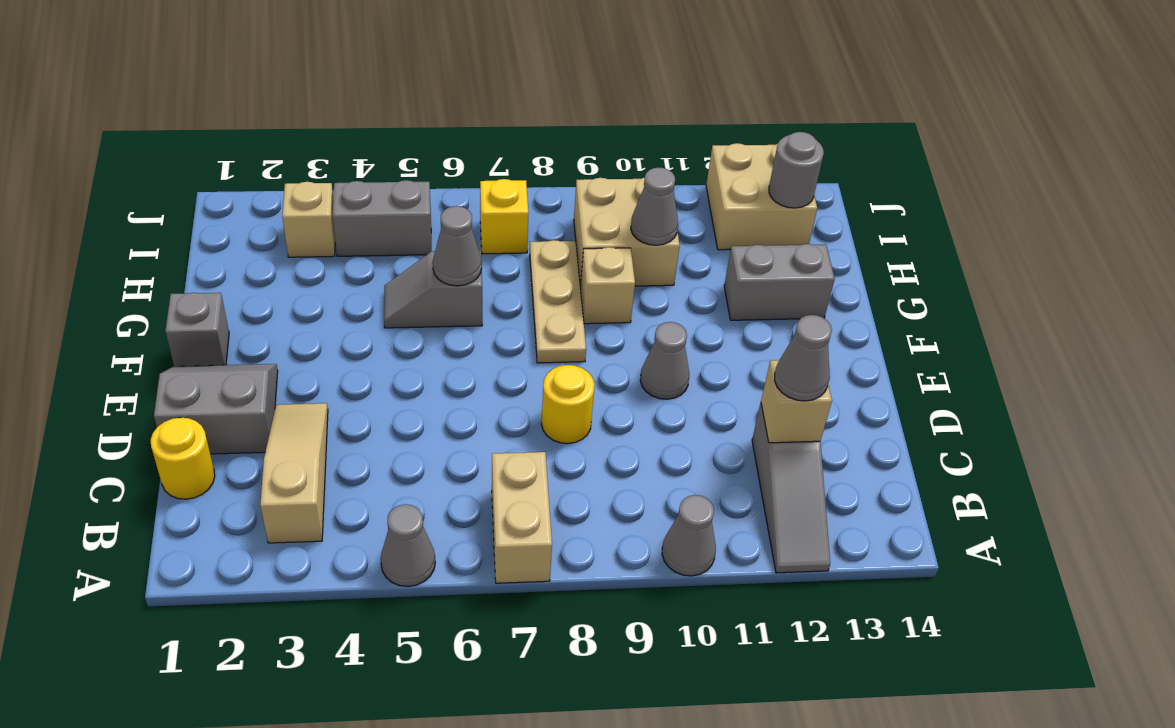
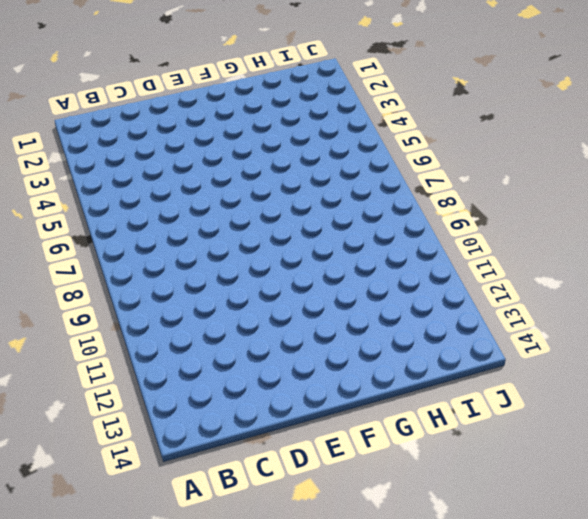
none -> grey 1x1 cone [381,504,435,587]
none -> tan 1x2 brick [492,452,552,583]
none -> grey 1x1 cone [662,495,716,576]

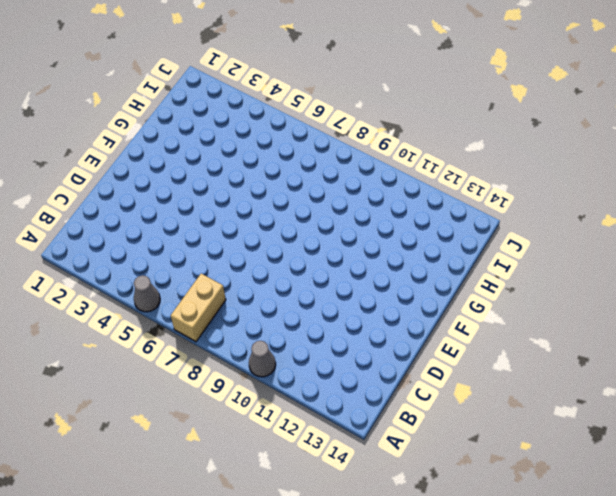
none -> grey 1x3 slope [752,403,830,573]
none -> tan 1x3 slope [260,403,328,543]
none -> yellow 1x1 round brick [151,418,215,499]

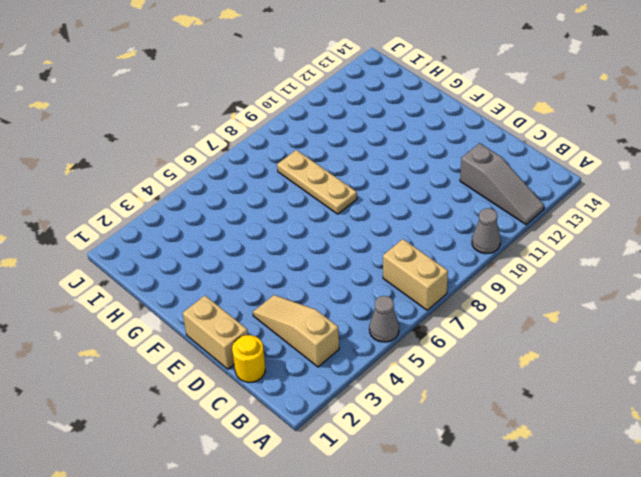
tan 1x2 brick [183,296,248,369] -> grey 2x2 slope [154,364,278,454]
none -> yellow 1x1 round brick [542,365,595,444]
none -> grey 1x1 cone [640,322,689,399]
none -> grey 1x1 brick [165,293,229,366]

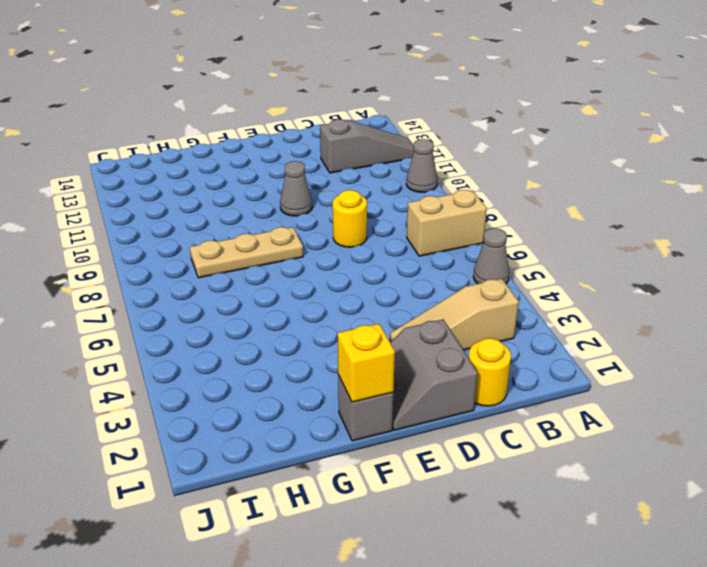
yellow 1x1 brick [338,324,395,402] -> yellow 1x1 brick moved to [480,179,528,254]
none -> grey 1x2 slope [384,251,482,328]
none -> tan 1x1 brick [580,247,635,324]
none -> grey 1x2 brick [724,244,835,320]

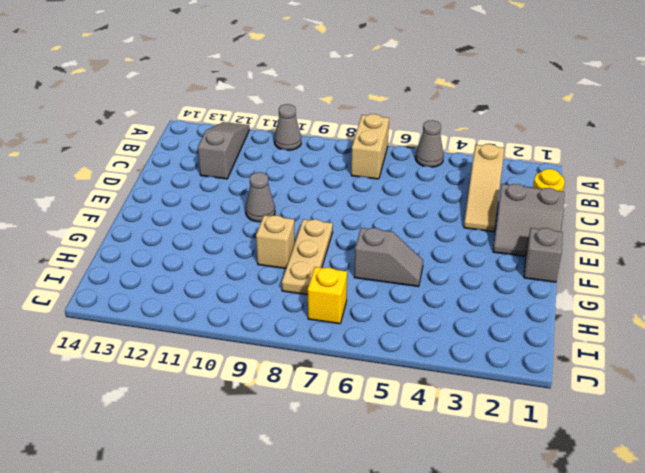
none -> yellow 1x1 round brick [542,365,595,444]
none -> grey 1x2 brick [724,244,835,320]
none -> tan 2x2 brick [574,178,680,287]

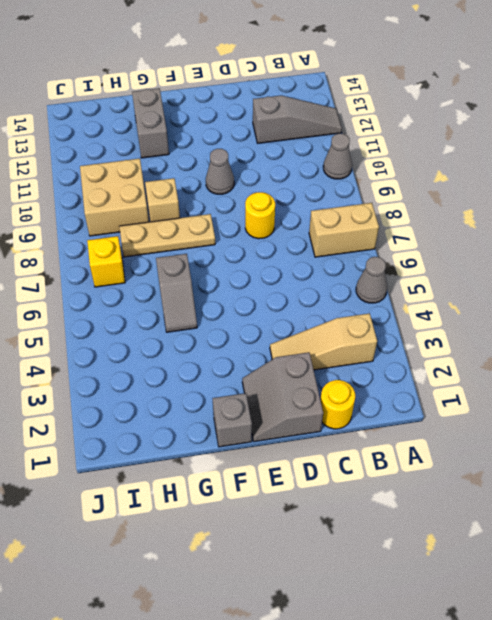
none -> tan 1x1 brick [282,182,335,257]
none -> grey 1x2 brick [333,180,431,256]
none -> tan 2x2 brick [706,143,817,250]

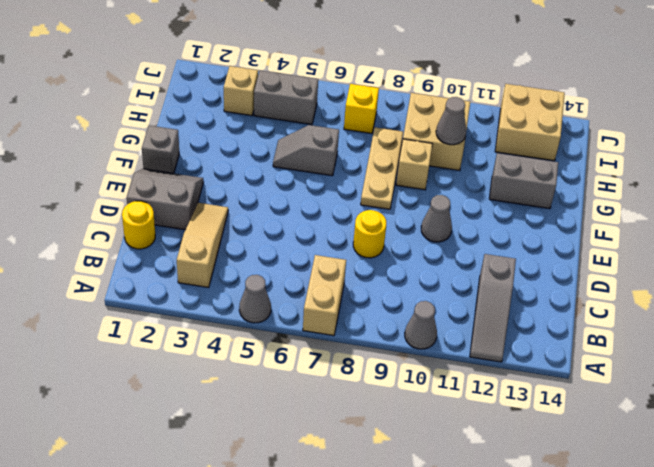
none -> tan 1x1 brick [761,360,832,443]
none -> grey 1x1 cone [433,206,482,286]
none -> grey 1x1 round brick [769,132,824,208]

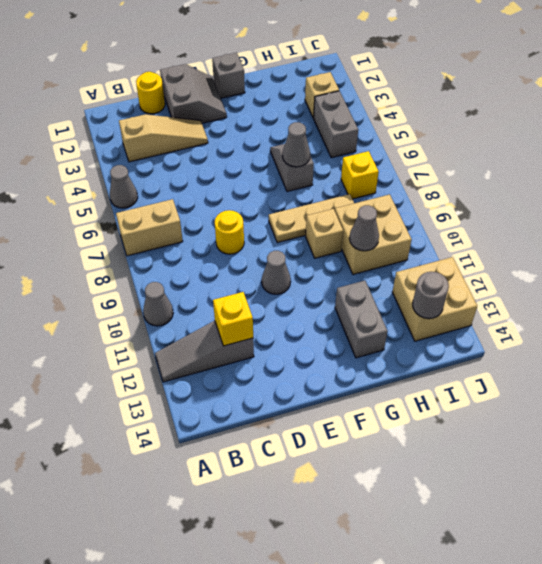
yellow 1x1 brick [213,292,253,346] -> tan 1x1 brick [761,360,832,443]
none -> grey 1x1 cone [775,315,832,401]

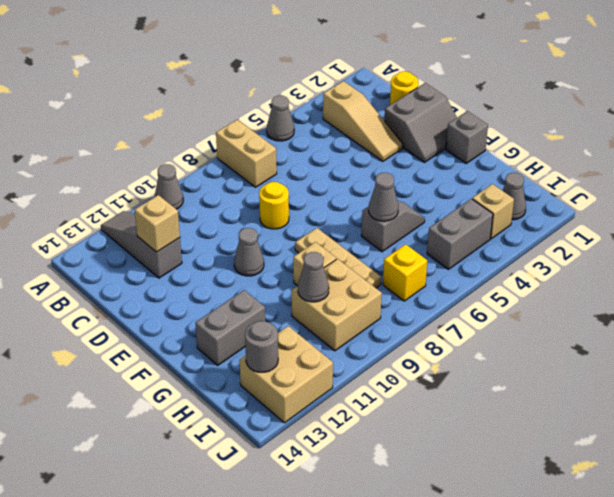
grey 1x1 cone [503,173,526,220] -> grey 1x1 cone moved to [775,315,832,401]

